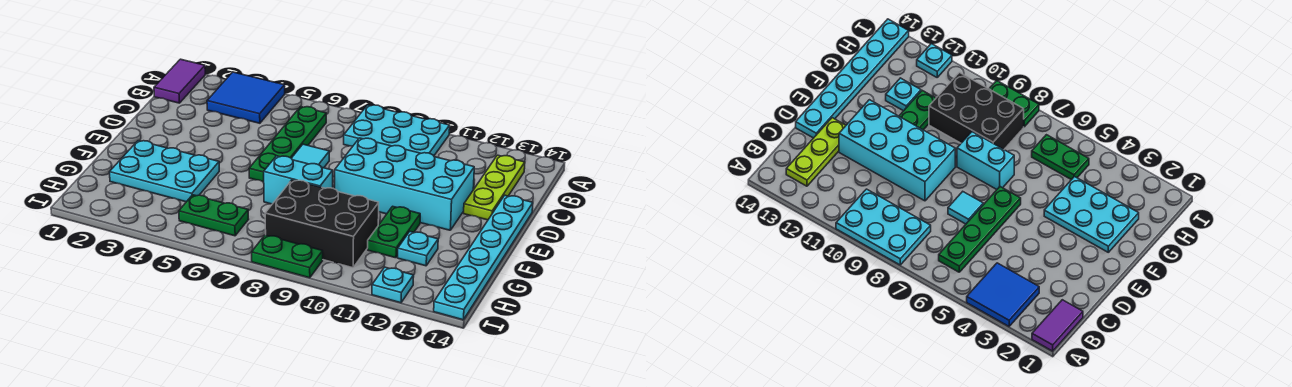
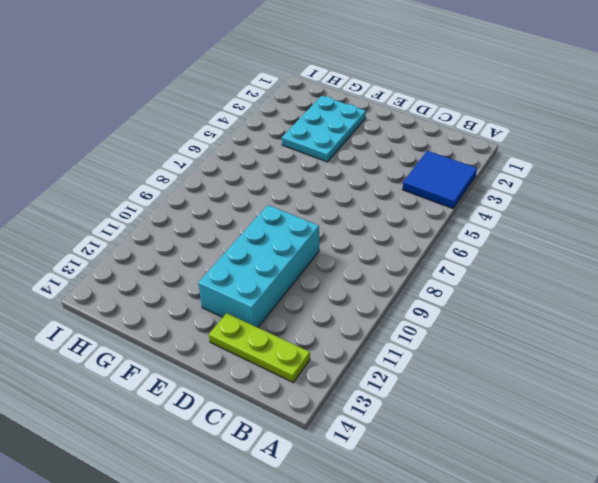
none -> purple 1x2 tile [154,59,205,103]
none -> cyan 2x3 plate [344,105,450,156]
none -> green 1x4 plate [249,107,326,182]

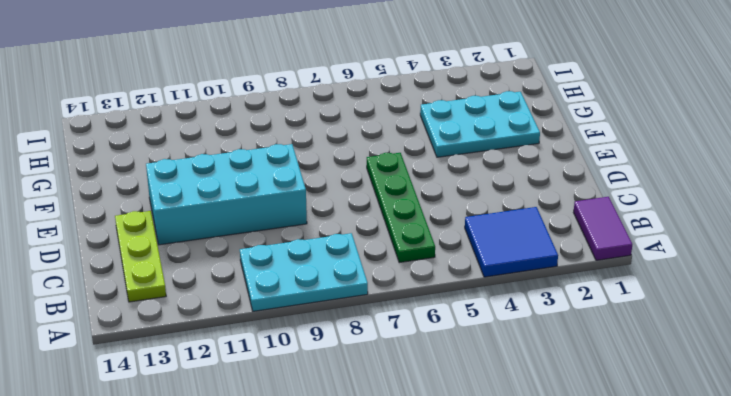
none -> cyan 1x1 tile [292,144,329,168]
none -> cyan 1x6 plate [434,195,533,320]
none -> cyan 1x2 brick [264,156,333,204]

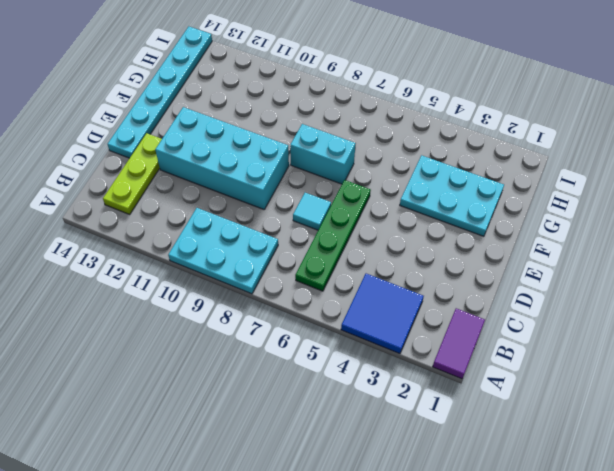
none -> green 1x2 plate [368,206,420,258]
none -> black 2x3 brick [265,180,379,268]
none -> cyan 1x1 plate [398,232,438,266]

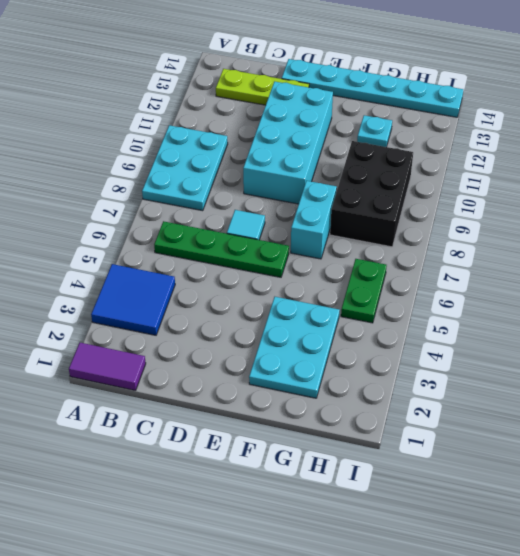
none -> green 1x2 plate [368,206,420,258]
none -> green 1x2 plate [252,235,323,278]
none -> cyan 1x1 plate [372,267,414,303]

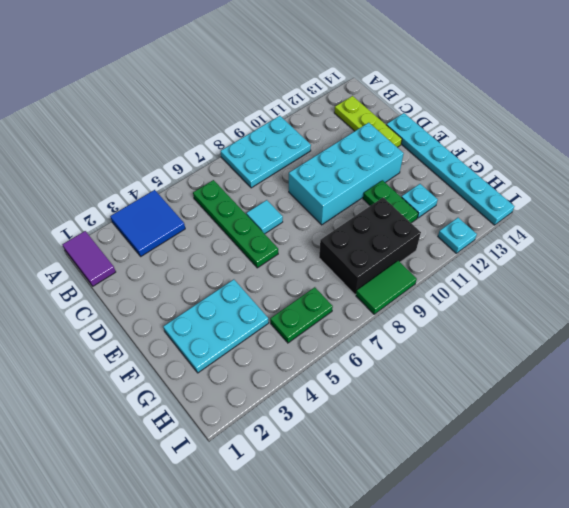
green 1x2 tile [356,261,417,314] -> green 1x2 plate [252,235,323,278]
none -> cyan 1x2 brick [264,156,333,204]

